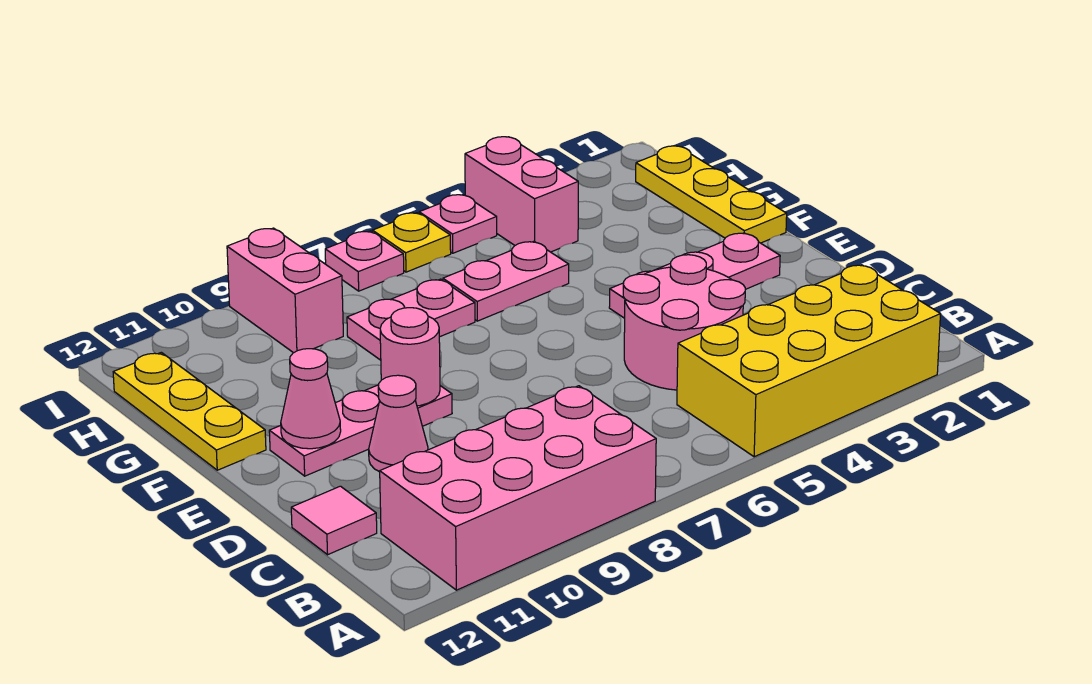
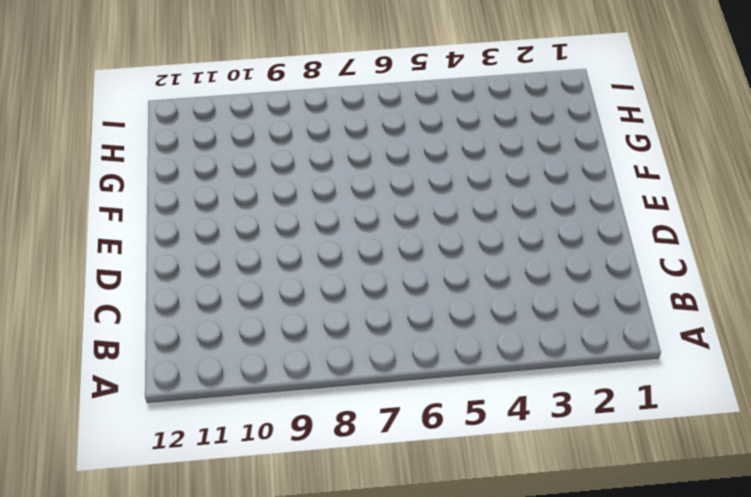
none -> yellow 2x4 brick [677,265,940,457]
none -> pink 2x4 brick [380,386,656,590]
none -> pink 2x2 round brick [623,255,745,390]

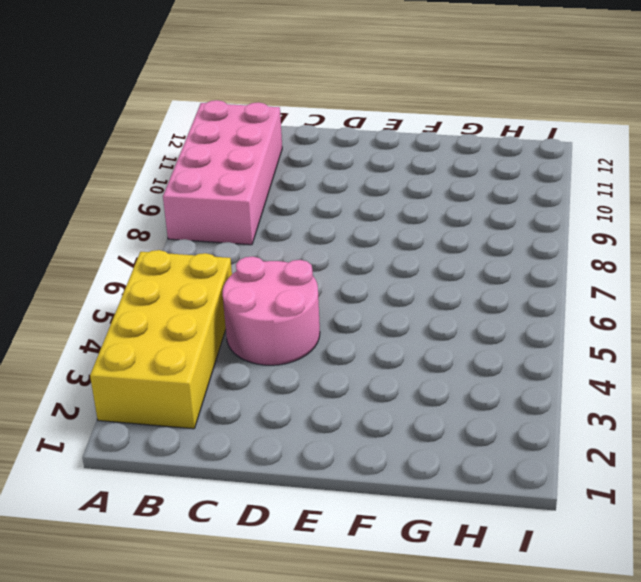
none -> pink 1x1 tile [291,486,377,555]
none -> pink 1x1 cone [369,375,428,472]
none -> pink 1x3 plate [609,233,780,318]

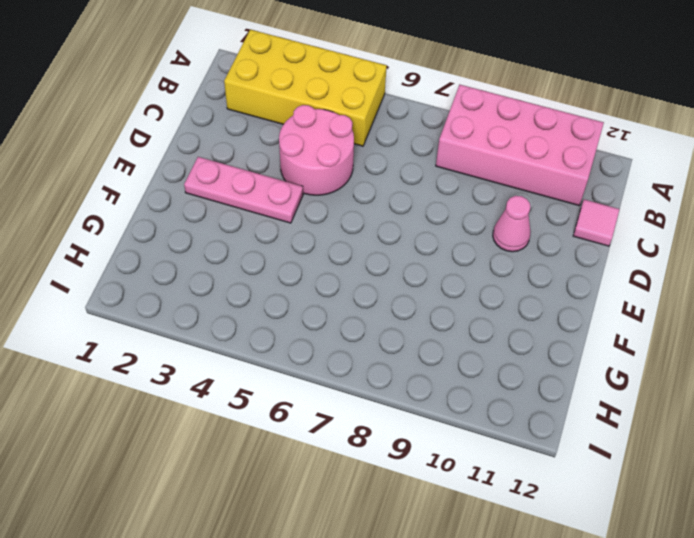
none -> pink 1x3 plate [269,385,452,476]
none -> yellow 1x3 plate [636,146,787,243]
none -> yellow 1x3 plate [113,352,266,470]

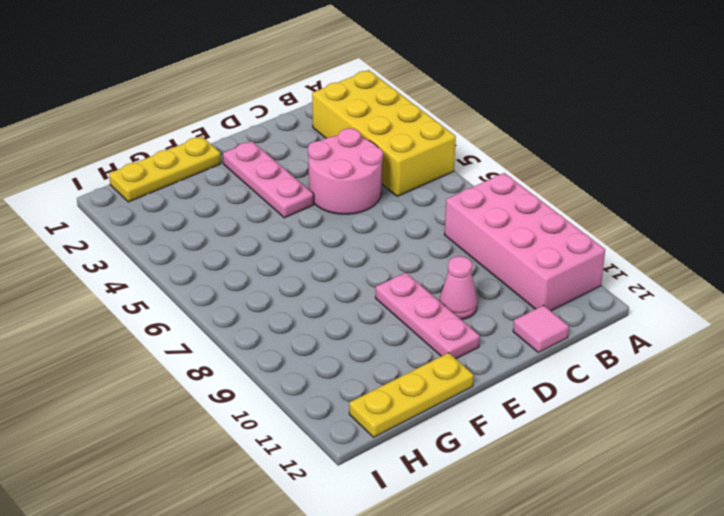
none -> pink 1x2 plate [443,241,569,321]
none -> pink 1x2 plate [347,279,475,360]
none -> pink 1x2 brick [465,137,578,252]

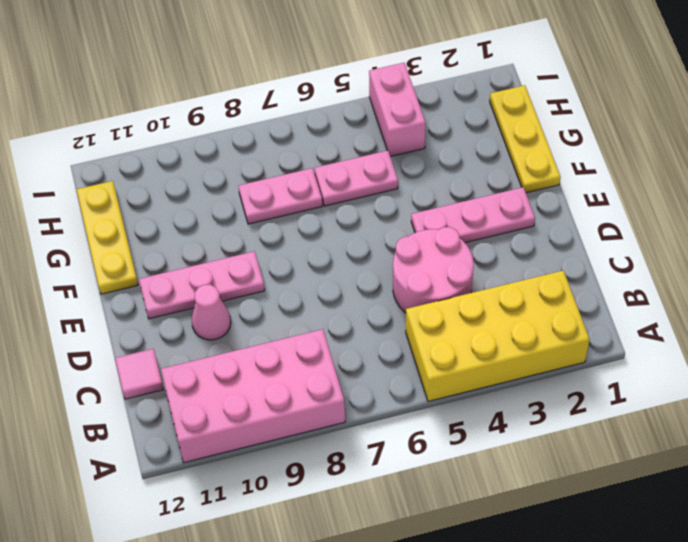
none -> pink 1x2 brick [227,228,343,353]
none -> pink 1x1 plate [419,195,497,253]
none -> yellow 1x1 plate [372,213,451,272]

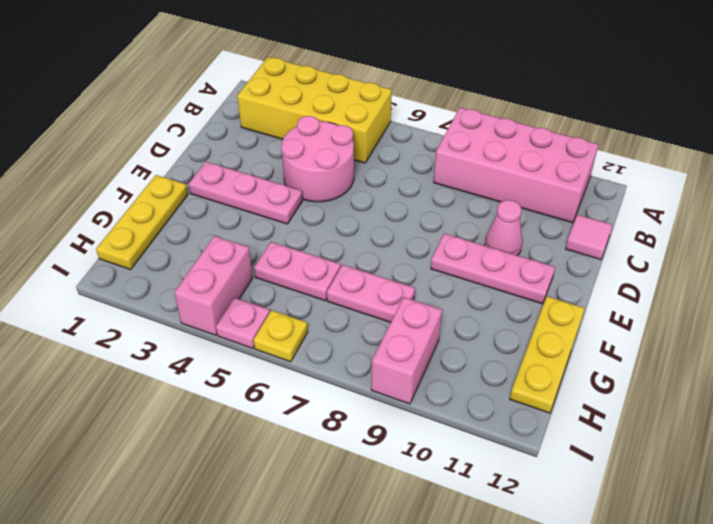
none -> pink 1x1 plate [325,231,404,291]
none -> pink 1x1 round brick [380,308,440,406]
none -> pink 1x1 cone [281,349,341,449]

